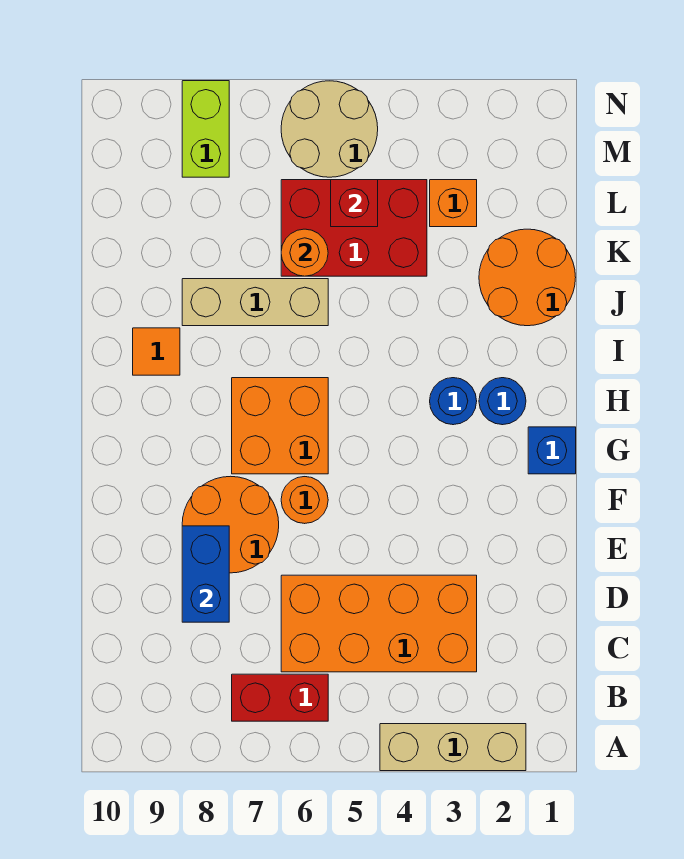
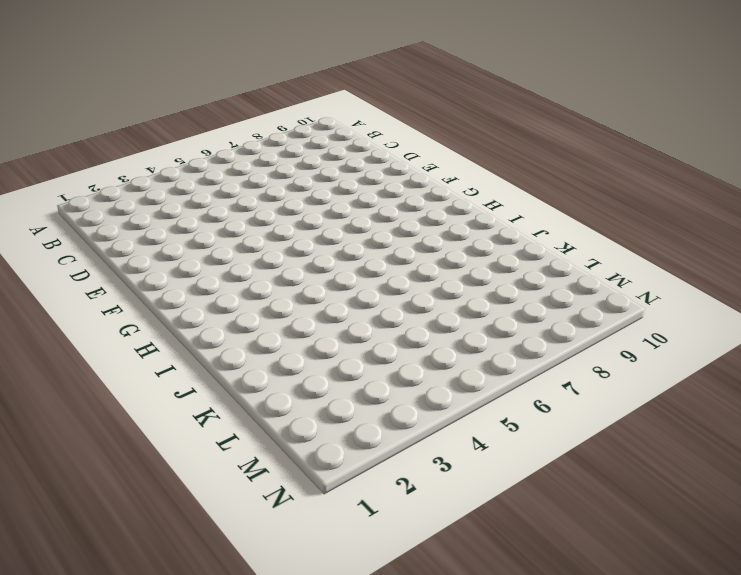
none -> tan 1x3 brick [380,724,526,771]
none -> red 1x2 brick [232,674,328,721]
none -> orange 2x4 brick [281,575,477,672]

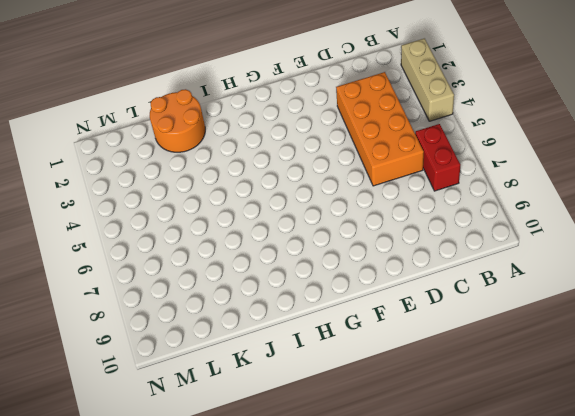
none -> orange 2x2 round brick [182,476,279,573]
none -> orange 1x1 round brick [281,477,328,524]
none -> blue 1x1 brick [528,427,576,474]

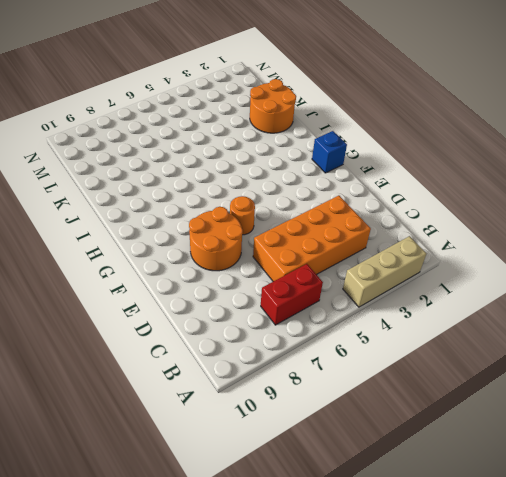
none -> orange 2x2 brick [232,378,328,474]
none -> blue 1x1 round brick [479,378,526,425]
none -> blue 1x1 round brick [430,378,477,425]

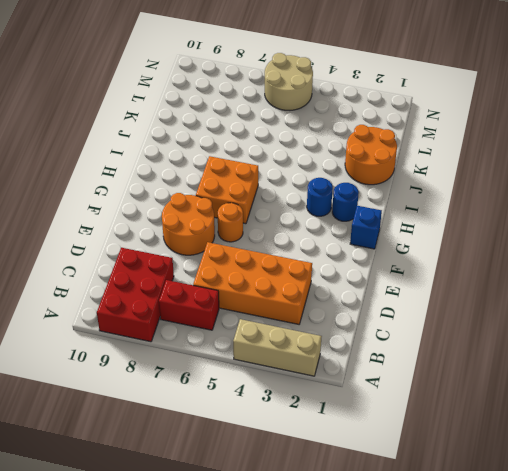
red 2x3 brick [97,248,174,342] -> red 2x3 brick turned to [281,180,427,276]
none -> orange 1x1 tile [133,328,180,375]
none -> tan 1x3 brick [182,279,328,326]
none -> orange 1x1 brick [430,180,477,227]

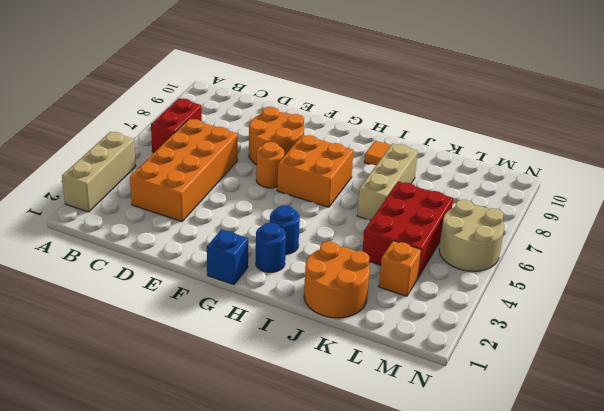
none -> lime 1x2 brick [182,81,229,177]
none -> blue 1x2 brick [182,526,229,622]
none -> orange 1x1 round brick [281,229,328,276]

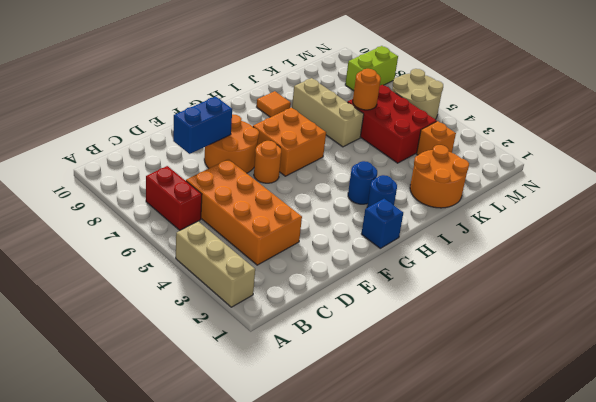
none -> red 1x1 brick [331,180,378,227]

